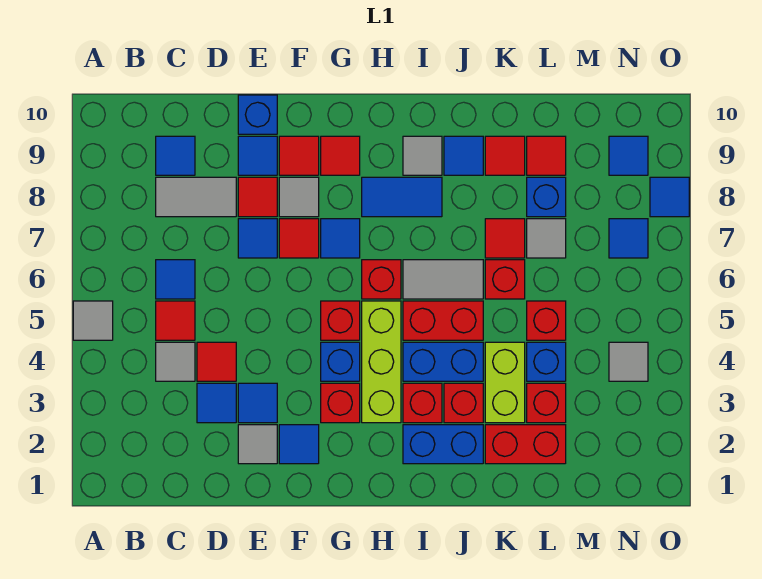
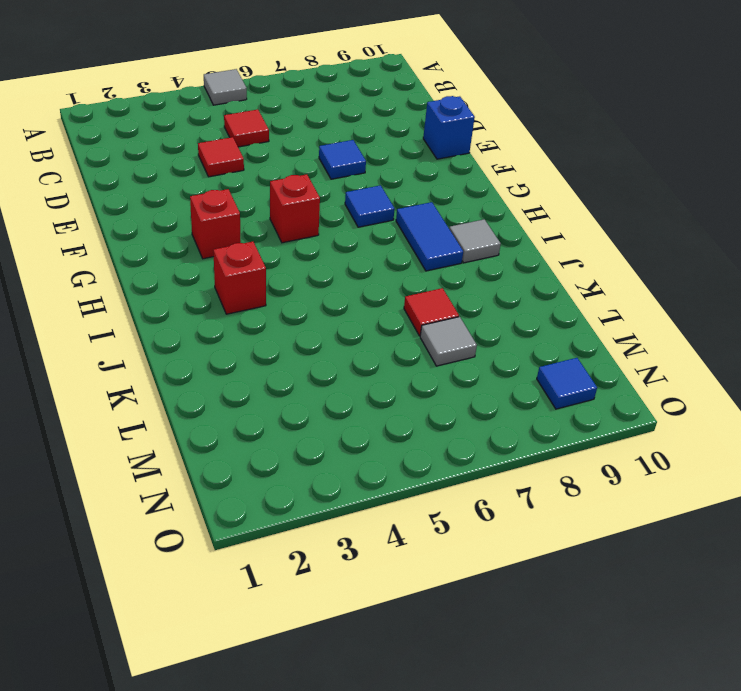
none -> grey 1x1 tile [156,342,195,381]
none -> blue 1x1 tile [156,260,195,299]
none -> grey 1x2 tile [156,177,236,217]
none -> blue 1x1 tile [156,136,195,175]

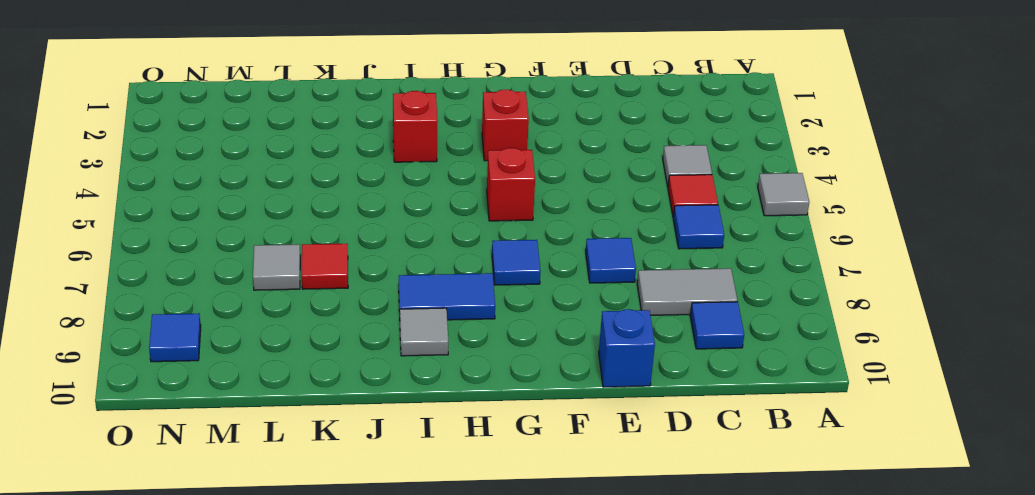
none -> blue 1x1 tile [197,383,236,423]
none -> red 1x1 tile [197,342,236,381]
none -> grey 1x1 tile [238,425,277,464]
none -> blue 1x1 tile [238,383,277,423]

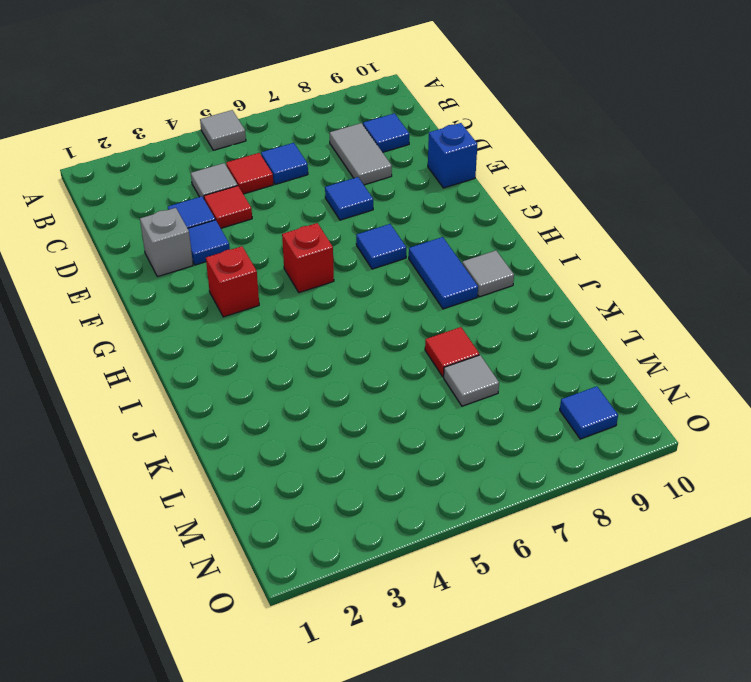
grey 1x1 brick [140,208,193,277] -> grey 1x1 tile [238,425,277,464]
none -> red 1x1 tile [238,177,277,217]
none -> blue 1x1 tile [238,136,277,175]
none -> blue 1x1 tile [279,425,319,464]
none -> red 1x1 tile [279,219,319,258]

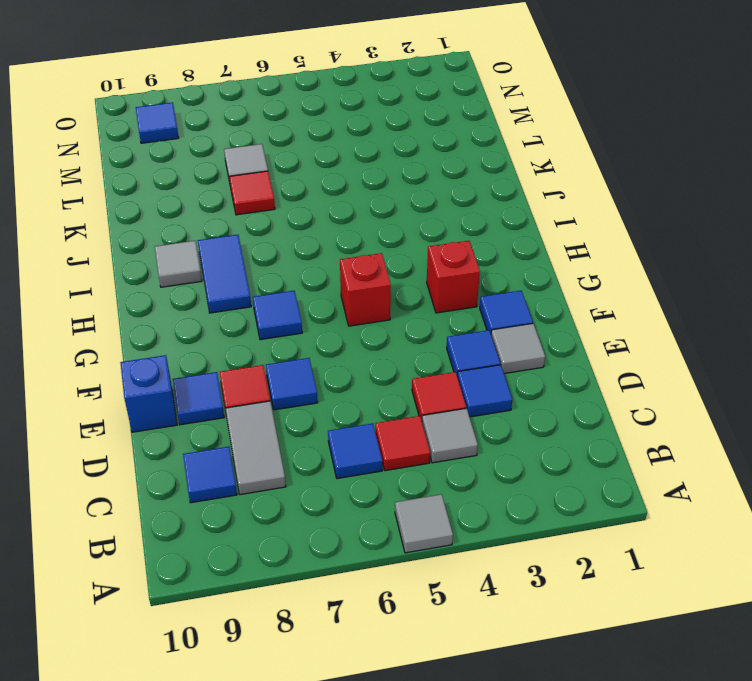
none -> red 1x1 tile [279,219,319,258]
none -> grey 1x1 tile [279,177,319,217]
none -> red 1x1 tile [279,136,319,175]
none -> blue 1x1 brick [321,342,360,381]

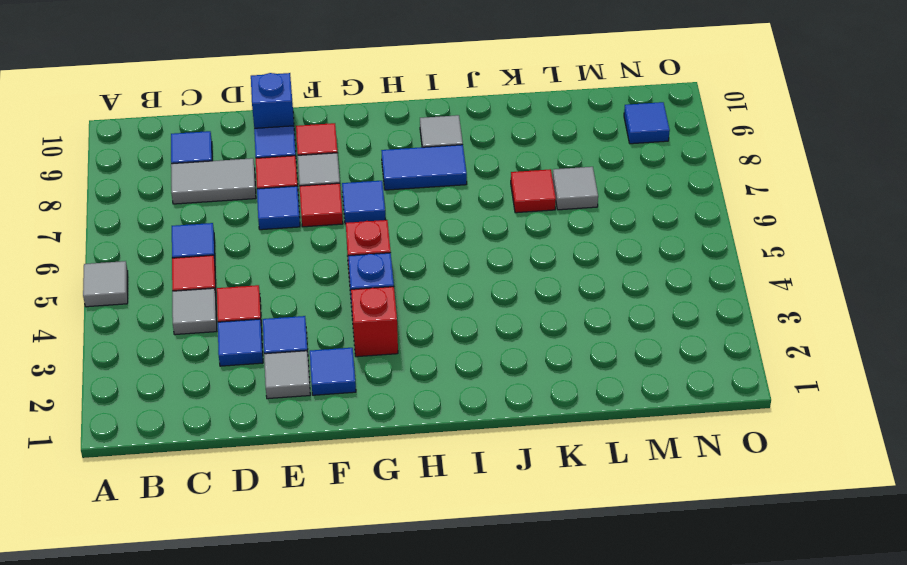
none -> red 1x1 tile [321,136,360,175]
none -> lime 1x3 brick [362,301,401,423]
none -> red 1x1 brick [362,260,401,299]
none -> blue 1x2 brick [403,425,483,464]

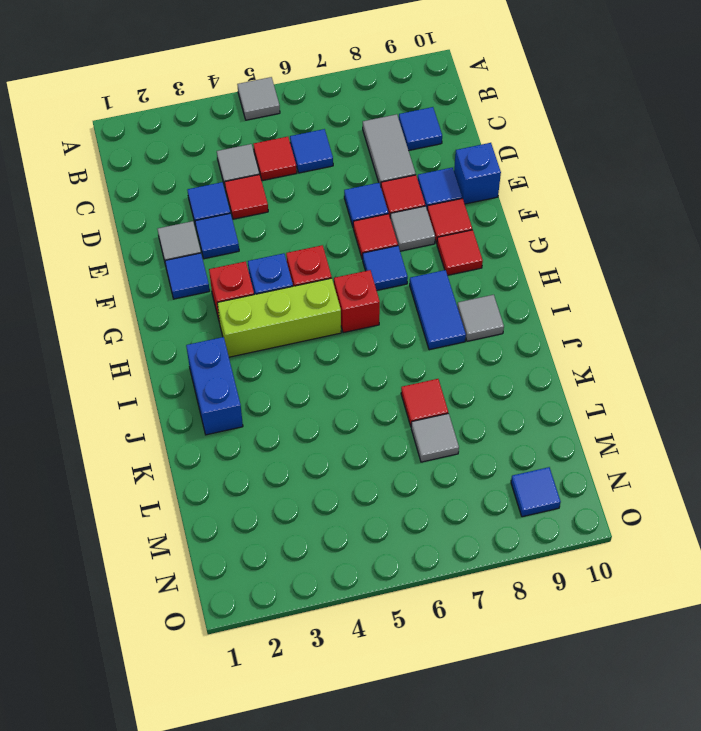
none -> red 1x1 brick [403,383,442,423]
none -> blue 1x2 brick [403,342,483,381]
none -> red 1x2 brick [403,301,483,340]
none -> grey 1x2 tile [403,260,483,299]

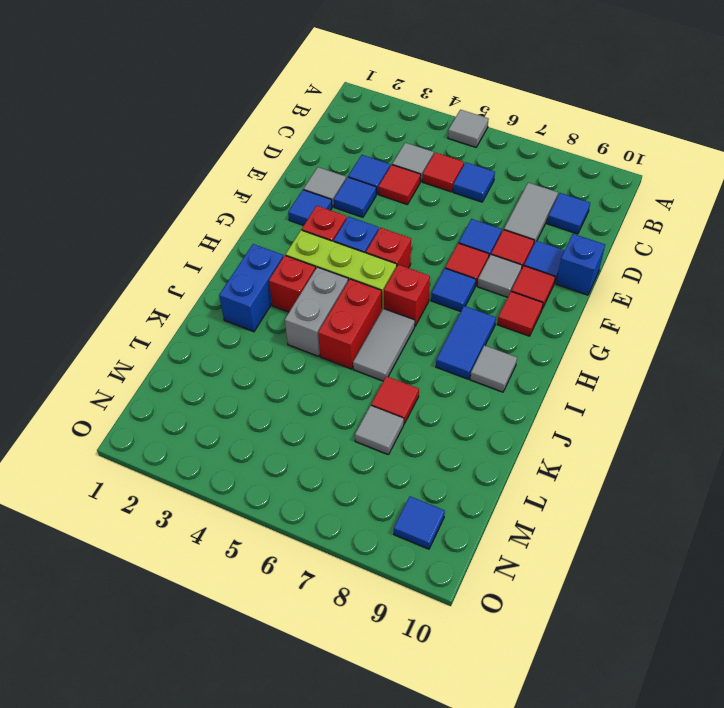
grey 1x2 brick [285,267,348,356] -> blue 1x2 brick [403,342,483,381]
none -> red 1x1 brick [444,383,483,423]
none -> blue 1x1 tile [444,136,483,175]
none -> red 1x2 brick [485,425,566,464]
none -> lime 1x2 brick [485,342,525,423]

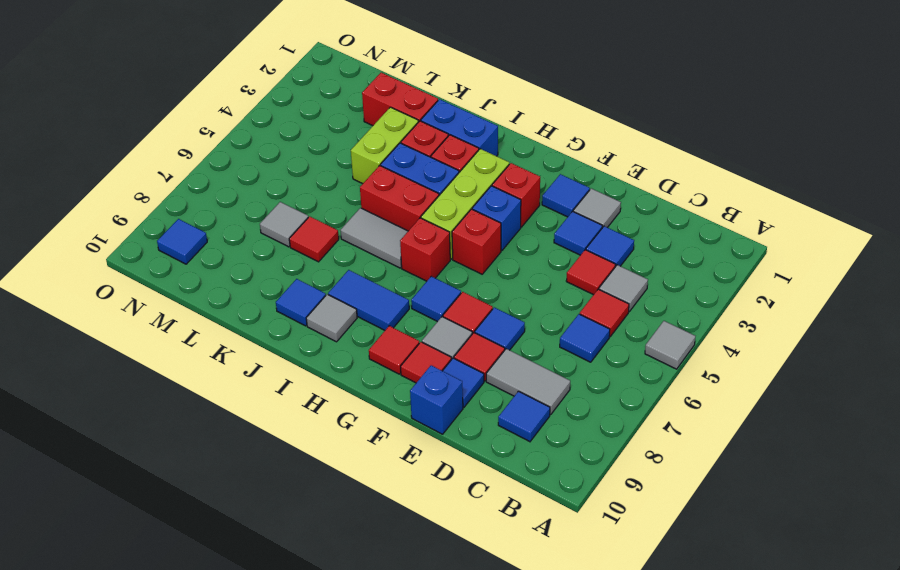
none -> red 1x1 brick [485,260,525,299]
none -> red 1x1 tile [485,136,525,175]
none -> red 1x1 brick [527,383,566,423]
none -> blue 1x1 brick [527,342,566,381]

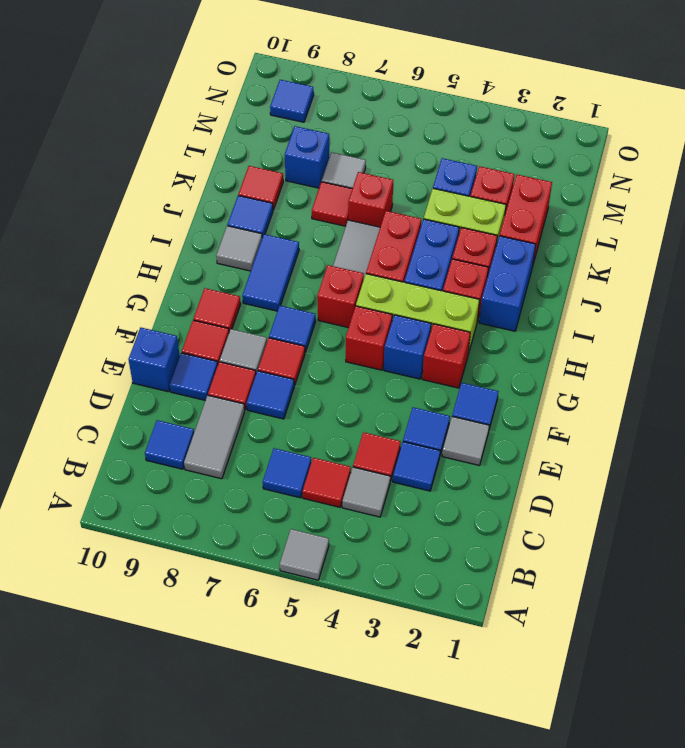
none -> red 1x1 brick [527,301,566,340]
none -> red 1x1 tile [527,136,566,175]
none -> grey 1x1 tile [609,342,648,381]
none -> blue 1x1 tile [609,219,648,258]

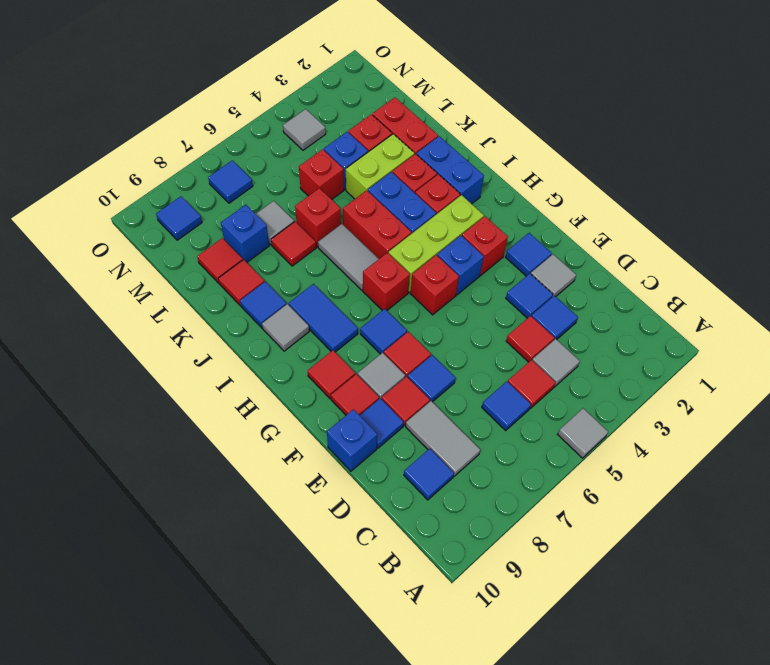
none -> blue 1x1 tile [650,177,689,217]

